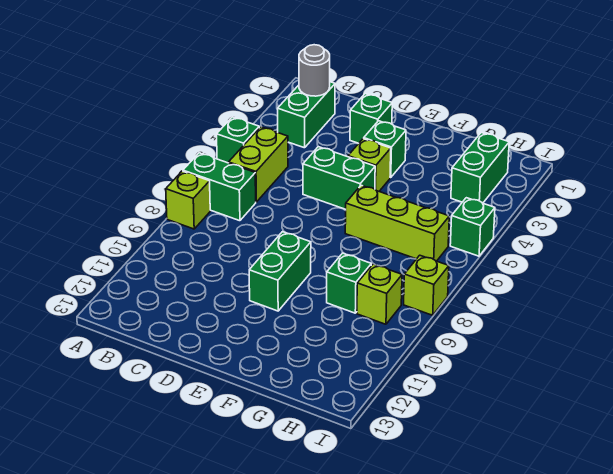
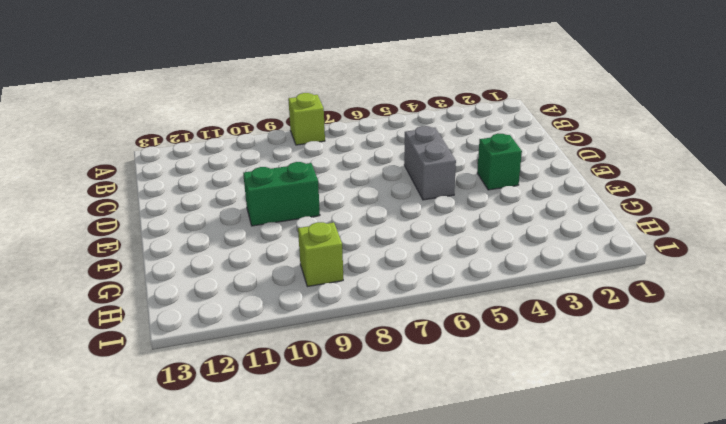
grey 1x2 brick [404,126,456,200] -> green 1x2 brick [303,147,375,209]
none -> green 1x1 brick [217,117,259,163]
none -> green 1x2 brick [183,153,256,221]
none -> green 1x2 brick [278,82,335,148]

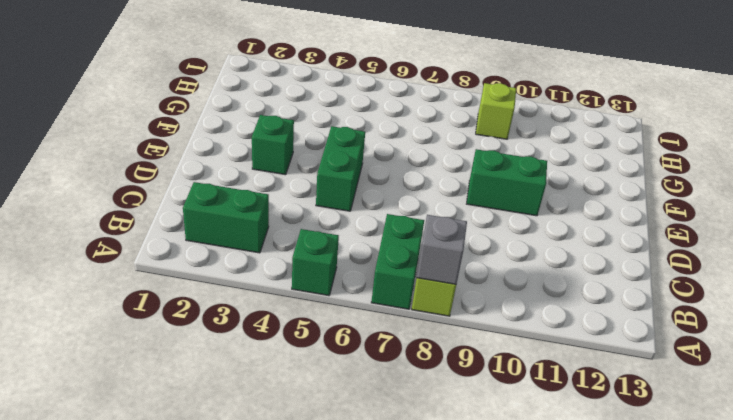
grey 1x1 brick [417,215,467,284] -> none
none -> lime 1x2 brick [229,127,288,202]
none -> green 1x1 brick [350,94,392,143]
none -> lime 1x1 brick [348,139,391,191]

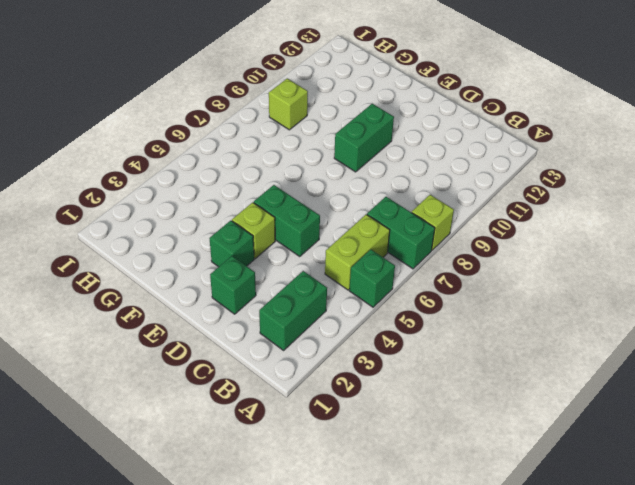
none -> lime 1x3 brick [345,185,449,261]
none -> green 1x1 brick [327,253,371,313]
none -> green 1x2 brick [451,133,509,203]

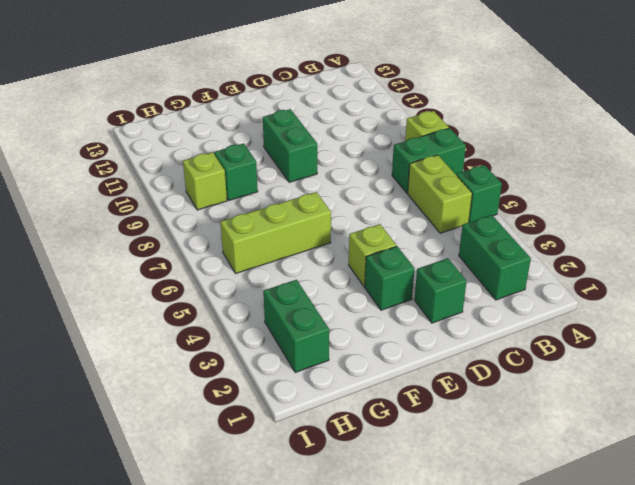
none -> green 1x2 brick [303,147,375,209]
none -> green 1x1 brick [450,198,495,256]
none -> lime 1x1 brick [404,255,449,315]

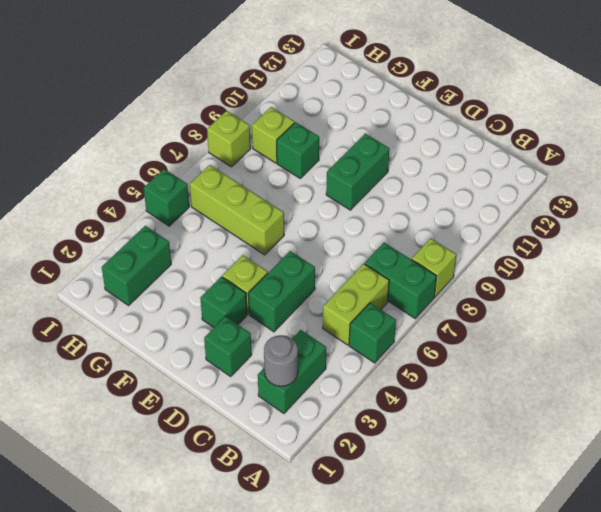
green 1x2 brick [248,251,315,332] -> green 1x2 brick turned to [303,147,375,209]

